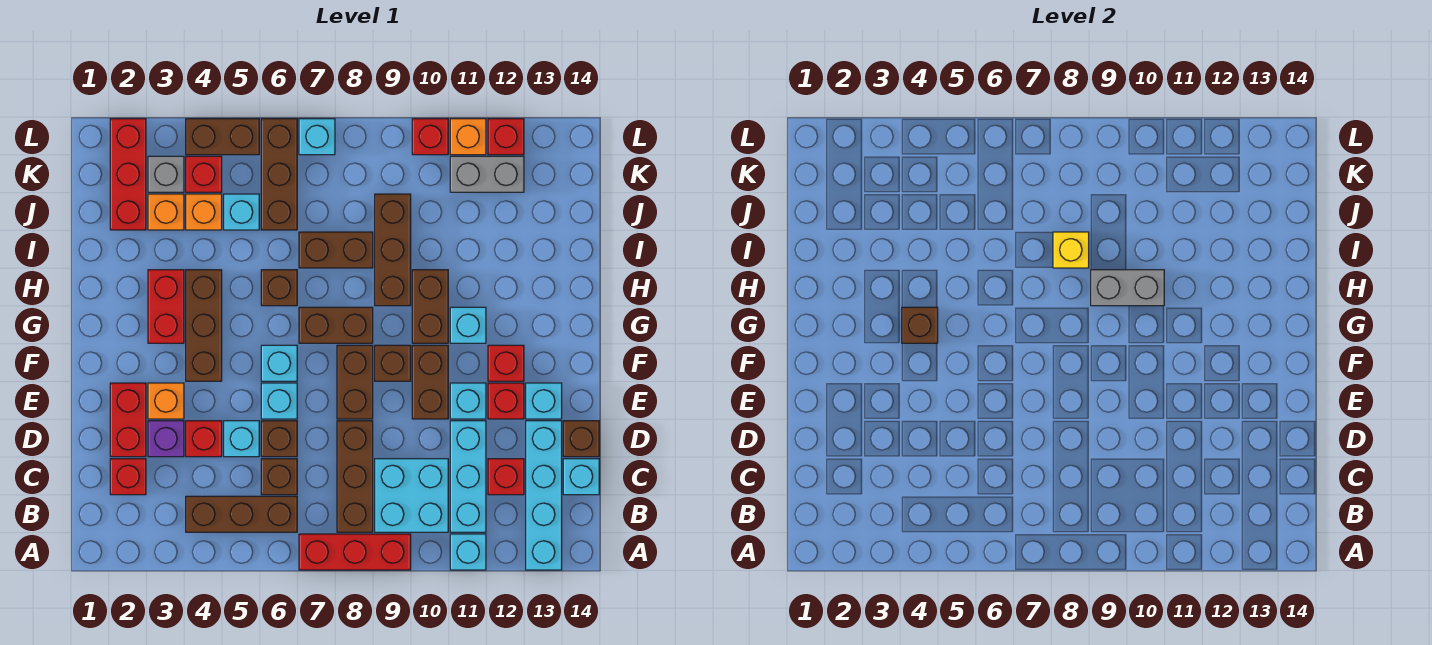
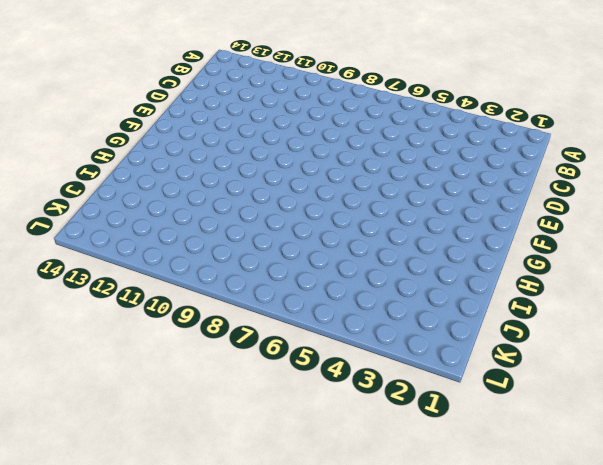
none -> red 1x3 brick [299,534,411,570]
none -> cyan 1x1 brick [450,534,486,570]
none -> cyan 1x4 brick [526,421,562,570]
none -> brown 1x3 brick [186,496,297,532]

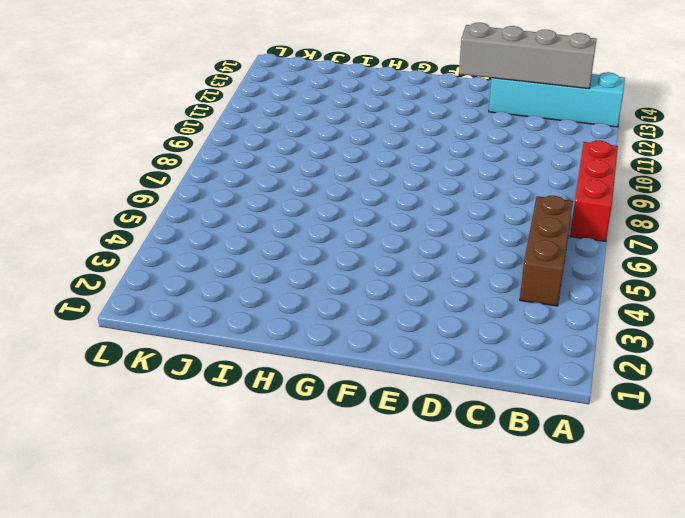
grey 1x4 brick [459,23,597,89] -> none
none -> cyan 1x1 brick [450,534,486,570]
none -> brown 1x3 brick [337,421,373,532]
none -> cyan 2x2 brick [375,459,448,532]
none -> cyan 1x3 brick [450,421,486,532]

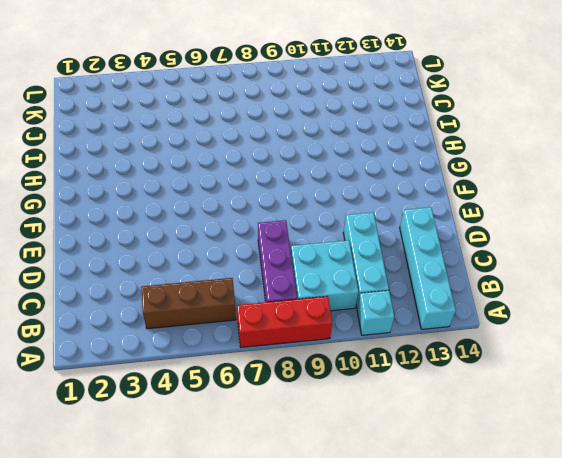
purple 1x3 brick [258,220,297,302] -> brown 1x3 brick [337,421,373,532]
none -> red 1x1 brick [110,459,146,495]
none -> brown 1x1 brick [261,459,297,495]
none -> red 1x1 brick [488,459,524,495]
none -> cyan 1x1 brick [563,459,599,495]

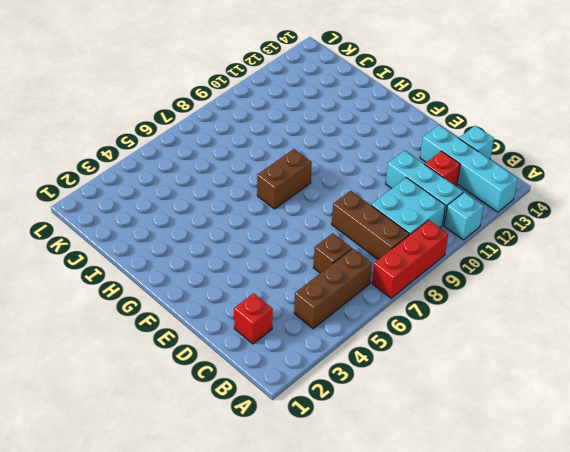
none -> red 1x2 brick [110,383,146,457]
none -> purple 1x1 brick [148,421,184,457]
none -> red 1x1 brick [186,421,222,457]
none -> cyan 1x1 brick [224,421,259,457]

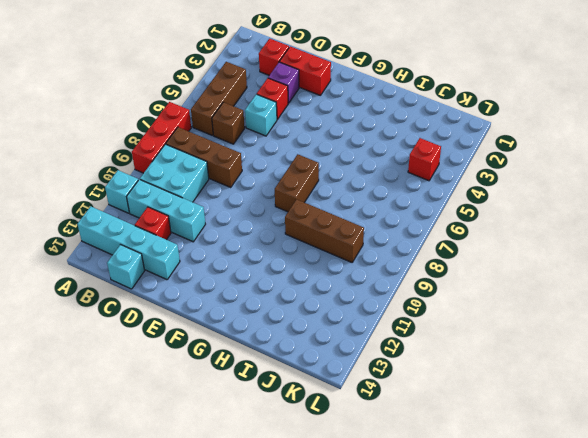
none -> brown 1x1 brick [261,421,297,457]
none -> brown 1x1 brick [563,421,599,457]
none -> orange 1x1 brick [148,383,184,419]
none -> cyan 1x1 brick [261,383,297,419]

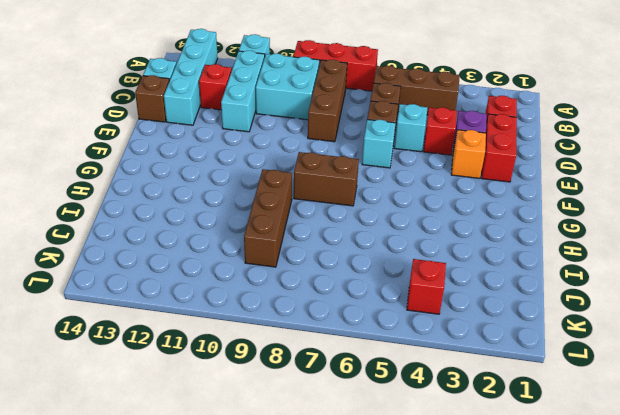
none -> brown 1x2 brick [337,345,373,419]
none -> brown 1x2 brick [412,345,448,419]
none -> cyan 1x1 brick [450,383,486,419]
none -> red 1x1 brick [488,383,524,419]

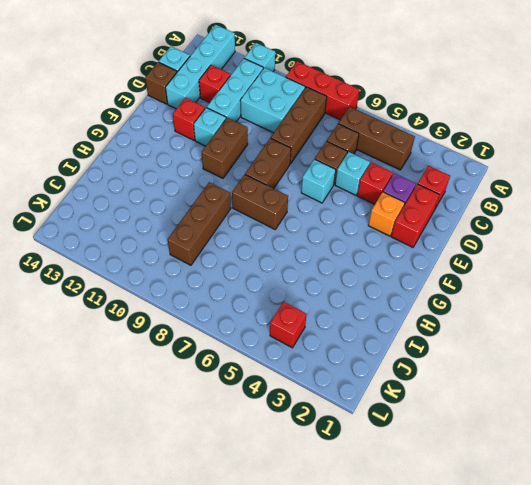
none -> cyan 1x1 brick [526,383,562,419]
none -> brown 1x3 brick [186,270,222,381]
none -> cyan 1x1 brick [261,345,297,381]
none -> brown 1x1 brick [375,345,411,381]

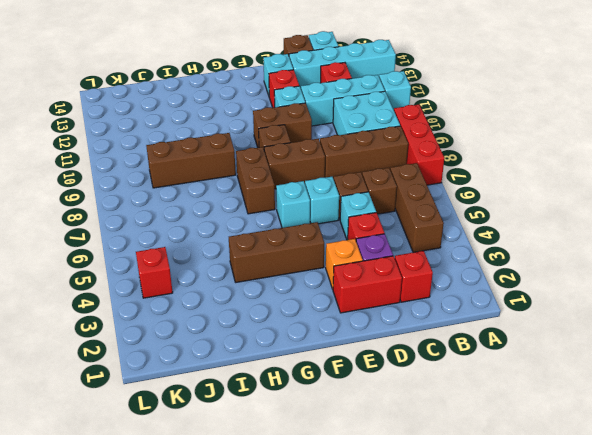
none -> red 1x1 brick [488,345,524,381]
none -> red 1x2 brick [148,270,184,343]
none -> brown 1x2 brick [412,270,448,343]
none -> cyan 1x1 brick [450,307,486,343]

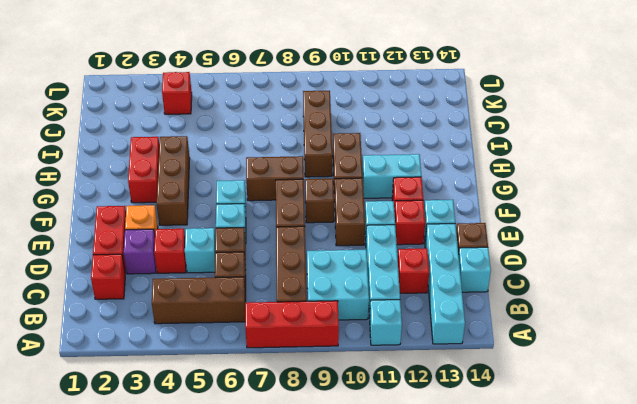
cyan 1x2 brick [362,154,421,198] -> cyan 1x1 brick [450,307,486,343]
none -> brown 1x1 brick [261,270,297,306]
none -> brown 1x2 brick [299,232,373,268]
none -> red 1x3 brick [110,119,146,230]
none -> orange 1x1 brick [148,194,184,230]

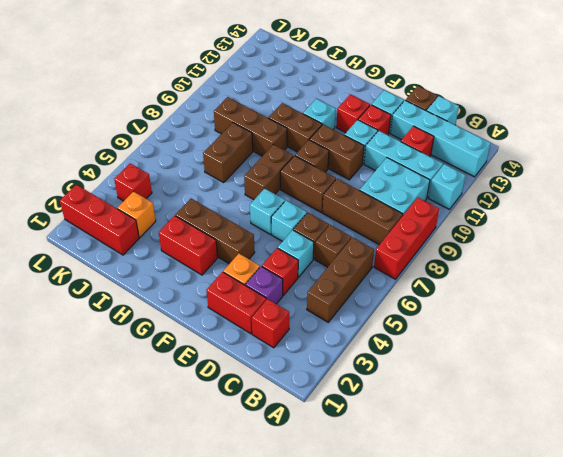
none -> brown 1x1 brick [261,270,297,306]
none -> orange 1x1 brick [186,194,222,230]
none -> cyan 1x1 brick [224,194,259,230]
none -> brown 1x3 brick [261,119,297,230]

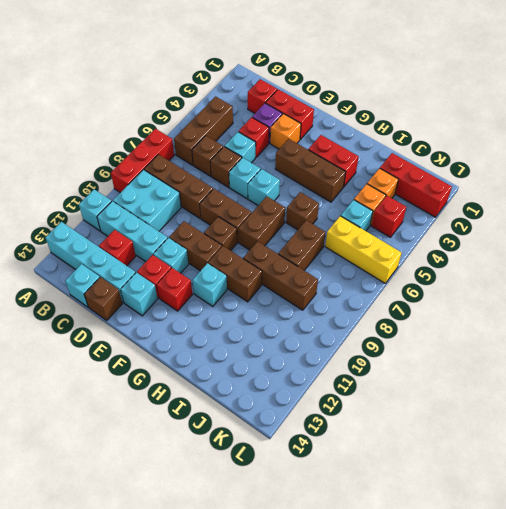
yellow 1x3 brick [325,216,402,283] -> brown 1x3 brick [261,119,297,230]
none -> grey 1x1 brick [148,156,184,192]
none -> grey 1x2 brick [450,156,524,192]
none -> brown 1x2 brick [186,119,259,155]
none -> cyan 1x1 brick [299,119,335,155]

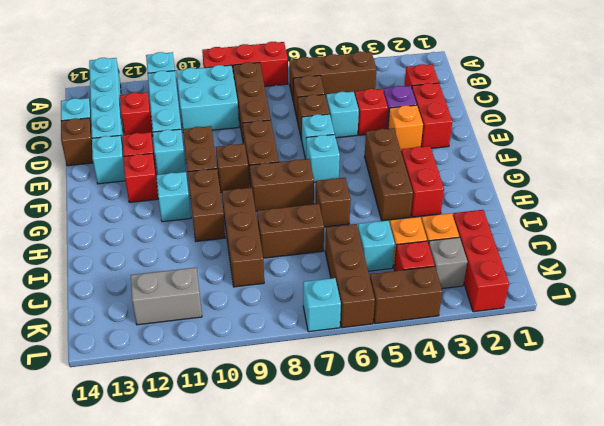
none -> red 1x1 brick [412,119,448,155]
none -> orange 1x1 brick [450,119,486,155]
none -> red 1x1 brick [488,119,524,155]
none -> brown 1x1 brick [902,307,938,343]

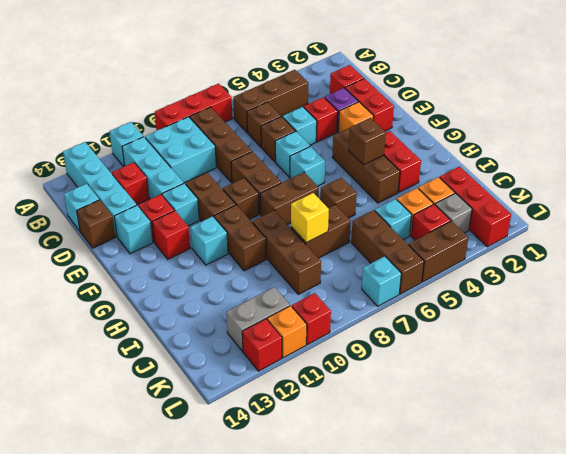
none -> grey 1x2 brick [1091,270,1164,306]

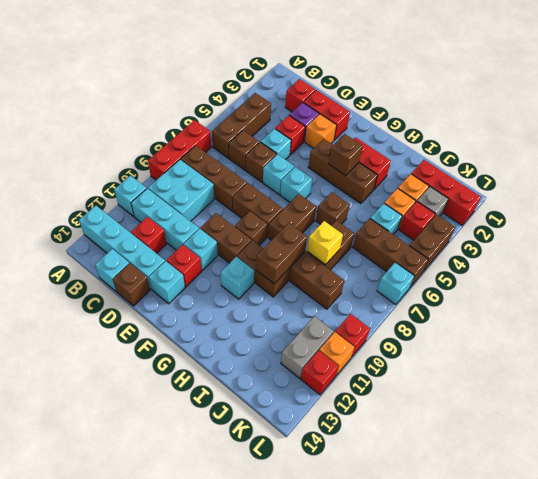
brown 1x2 brick [256,223,307,284] -> grey 1x2 brick [1091,270,1164,306]
none -> red 1x1 brick [488,345,524,381]

